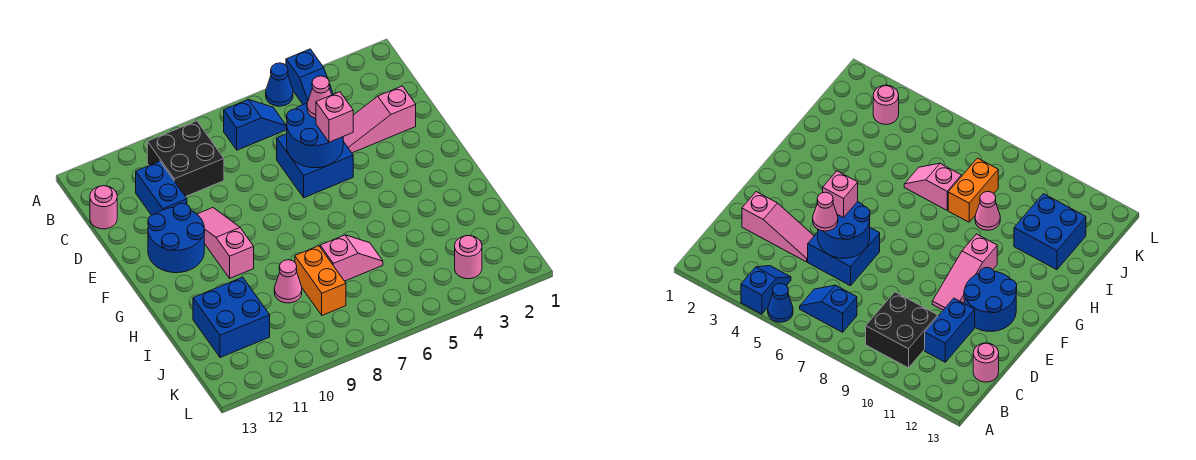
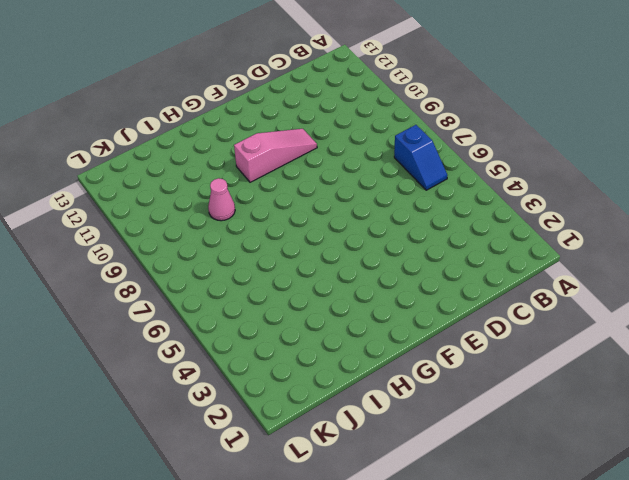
none -> blue 1x2 slope [286,49,333,104]
none -> blue 1x1 cone [266,63,293,106]
none -> black 2x2 brick [147,121,224,197]

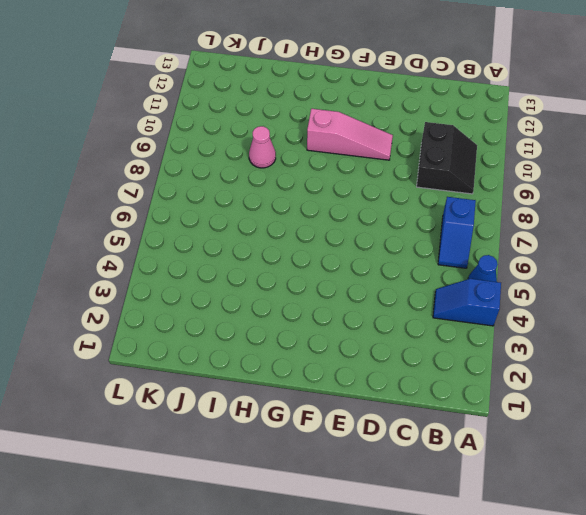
black 2x2 slope [417,122,477,194] -> black 2x2 brick [147,121,224,197]
none -> blue 1x2 brick [136,161,187,215]
none -> pink 1x1 round brick [90,186,117,229]
none -> pink 1x3 slope [343,86,416,153]

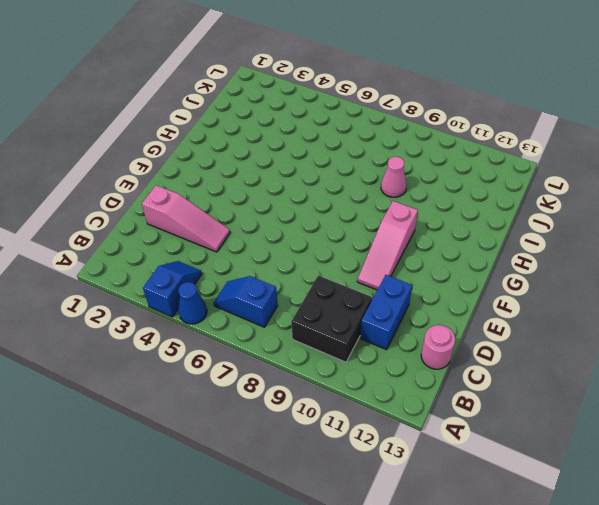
none -> blue 2x2 brick [277,134,353,198]
none -> blue 2x2 round brick [148,203,205,273]
none -> pink 1x2 slope [320,235,383,281]

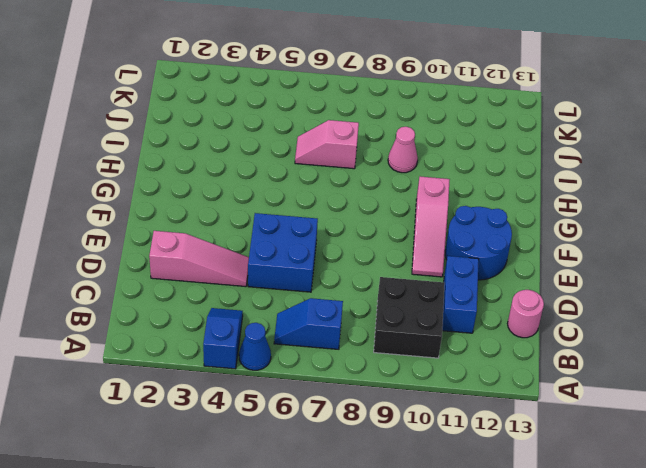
none -> orange 1x2 brick [295,246,346,315]
none -> blue 2x2 brick [193,277,270,358]
none -> pink 1x1 round brick [455,236,482,279]

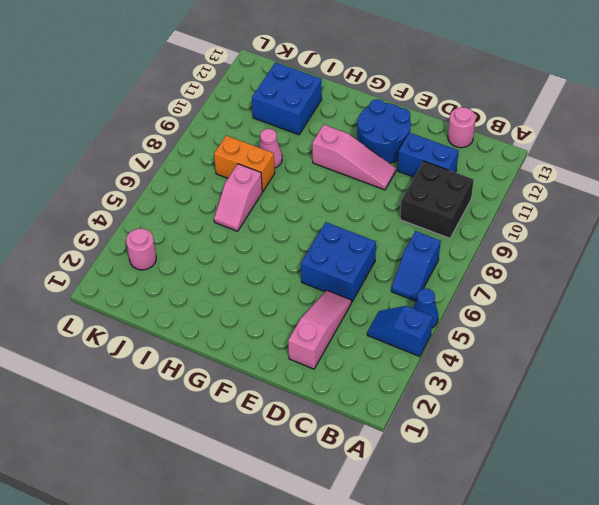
none -> blue 2x2 round brick [287,104,343,168]
none -> pink 1x1 cone [307,76,331,118]
none -> pink 1x1 brick [316,92,353,142]

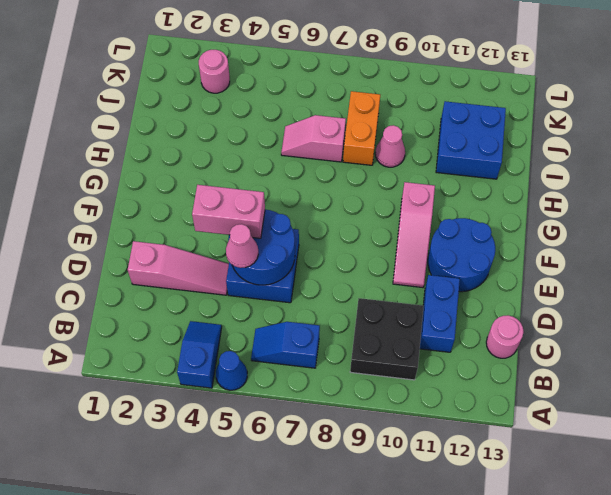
pink 1x2 brick [192,185,265,238] -> pink 1x1 brick [316,92,353,142]

